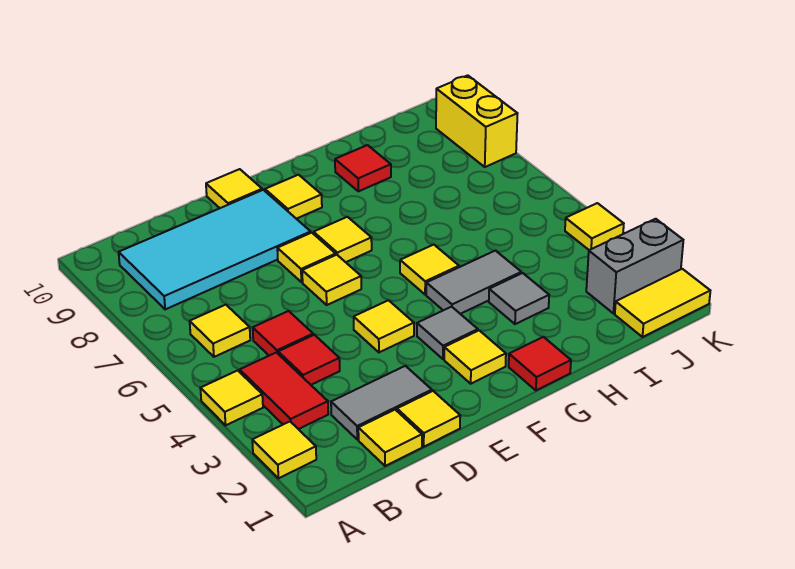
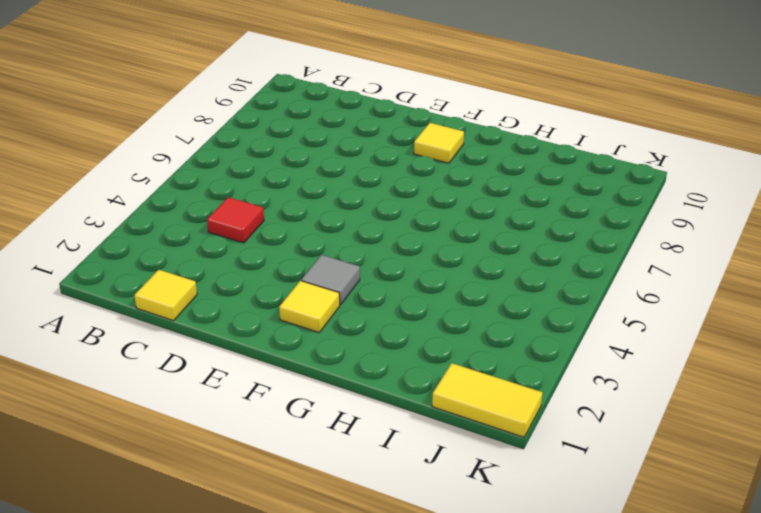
none -> yellow 1x1 tile [252,422,316,478]
none -> yellow 1x1 tile [200,370,263,425]
none -> red 1x2 tile [240,352,328,429]

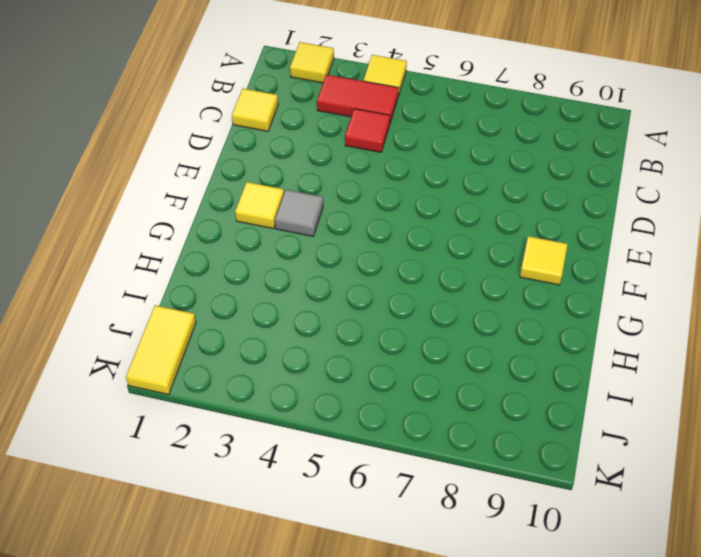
none -> yellow 1x1 tile [190,305,250,357]
none -> cyan 2x4 tile [119,190,311,309]
none -> grey 1x2 tile [331,366,432,439]

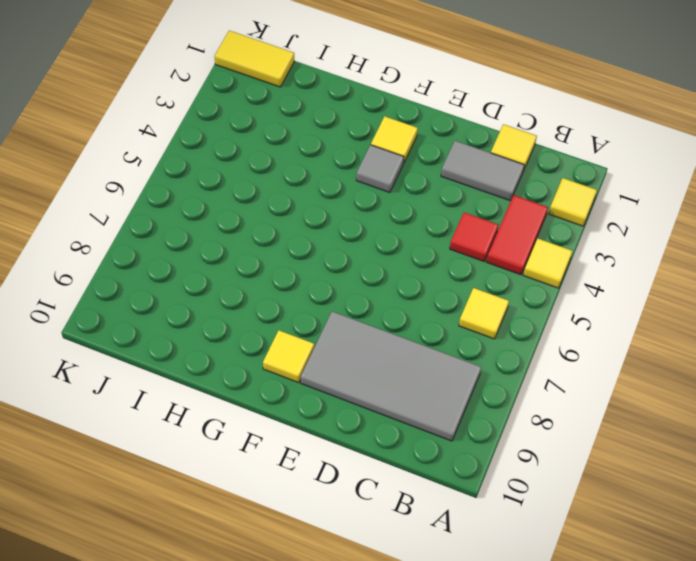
grey 2x4 tile [301,312,481,441] -> cyan 2x4 tile [119,190,311,309]
none -> red 1x1 tile [253,311,313,356]
none -> yellow 1x1 tile [397,391,460,447]
none -> yellow 1x1 tile [354,300,414,352]

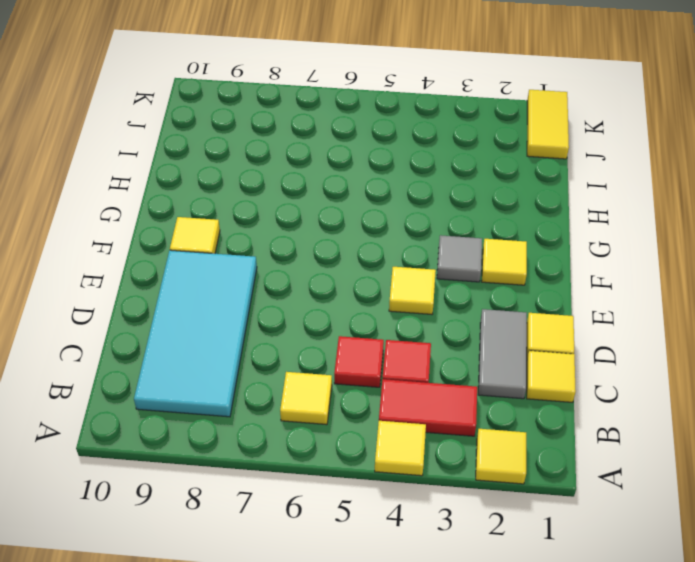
none -> yellow 1x1 tile [302,255,361,305]
none -> yellow 1x1 tile [277,233,336,282]
none -> yellow 1x1 tile [206,169,262,208]

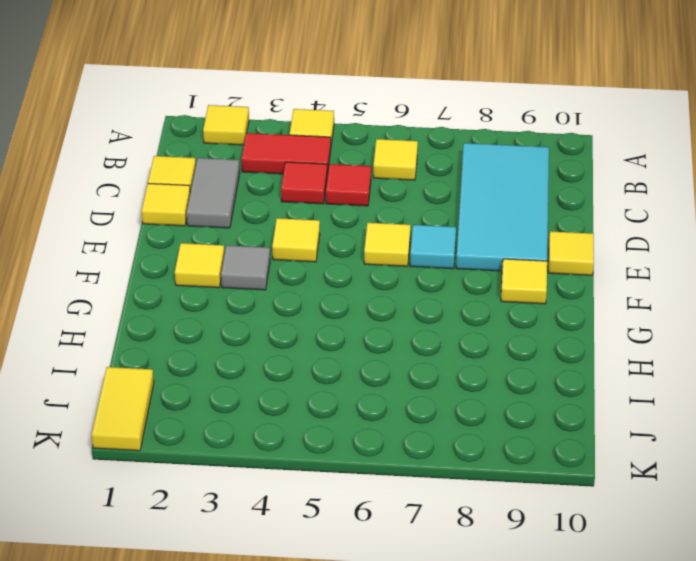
cyan 1x1 tile [410,225,456,269] -> yellow 1x1 tile [277,233,336,282]
none -> yellow 1x1 tile [314,217,372,262]
none -> red 1x1 tile [509,337,571,390]
none -> grey 1x2 tile [426,251,521,314]

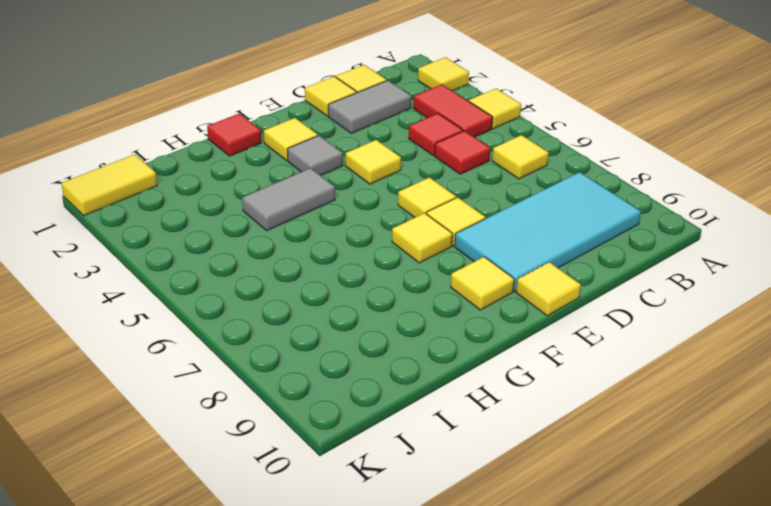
none -> yellow 1x1 tile [400,245,459,295]
none -> grey 1x1 tile [489,273,549,324]
none -> red 1x1 tile [335,145,391,191]

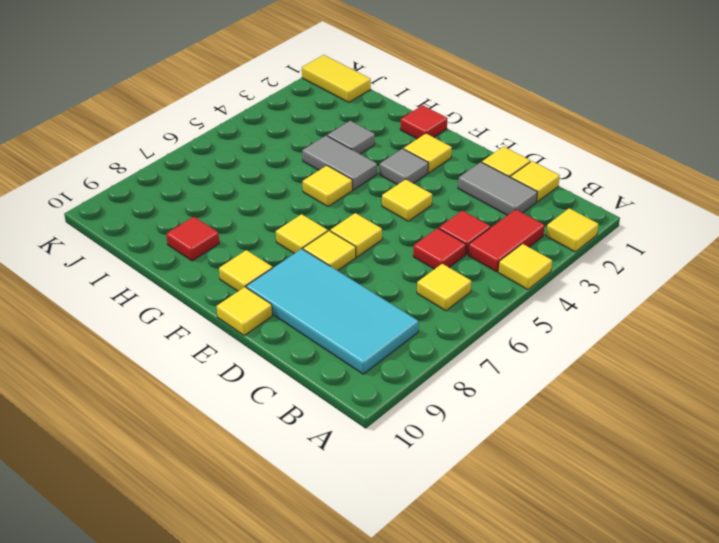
none -> grey 1x2 brick [586,219,683,313]
none -> yellow 1x1 tile [565,203,624,250]
none -> yellow 1x2 brick [436,75,518,167]

